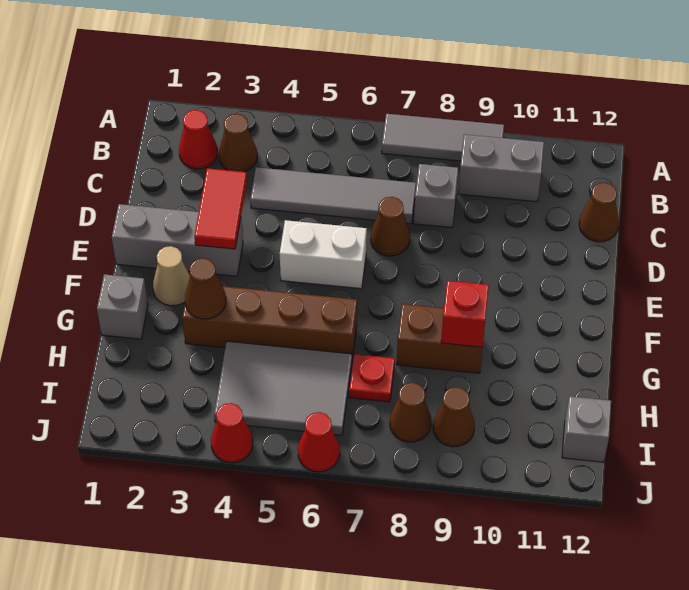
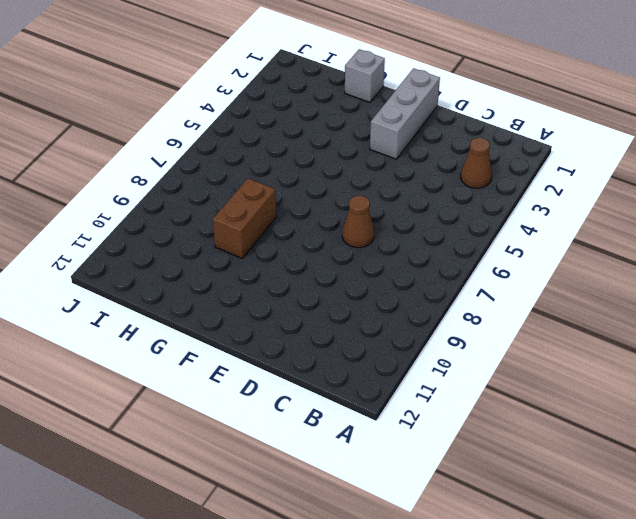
none -> grey 1x3 tile [382,114,504,161]
none -> red 1x1 cone [179,110,217,169]
none -> grey 1x2 brick [458,134,544,202]

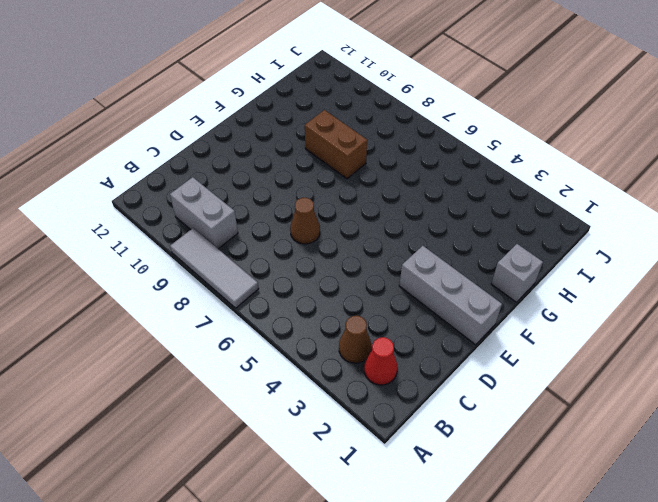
none -> grey 1x4 tile [250,167,416,224]
none -> grey 1x1 brick [414,164,458,228]
none -> brown 1x1 cone [579,183,619,242]

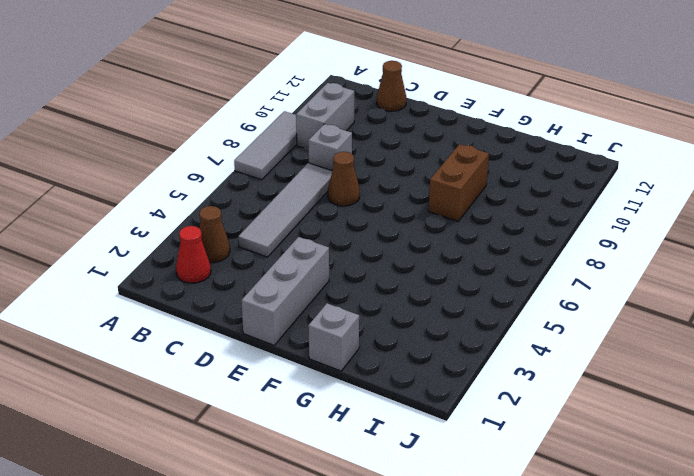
none -> white 1x2 brick [280,220,367,289]
none -> tan 1x1 cone [153,246,190,306]
none -> brown 1x4 brick [182,286,357,358]

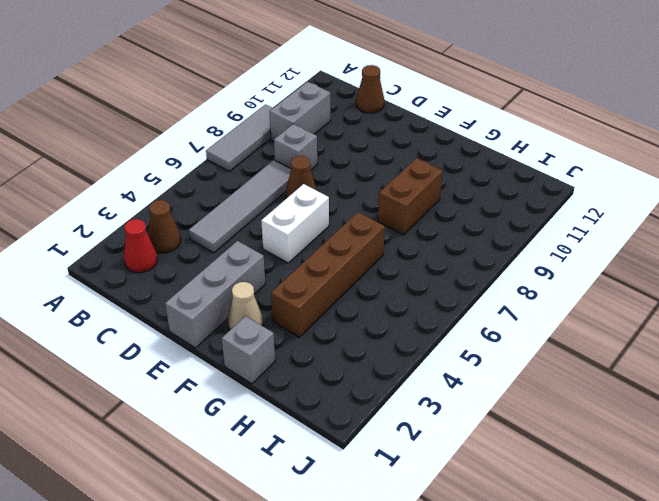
none -> grey 2x3 tile [214,341,352,435]
none -> red 1x1 plate [349,354,395,402]
none -> brown 1x1 cone [390,383,431,442]

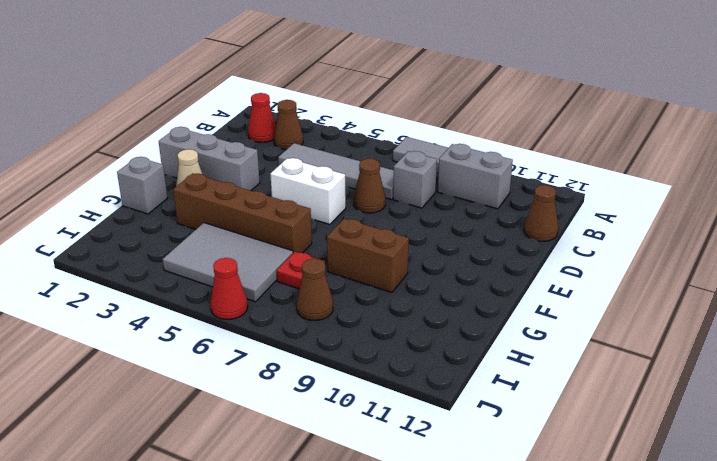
none -> brown 1x1 cone [433,387,475,447]
none -> grey 1x1 brick [562,396,611,462]
none -> red 1x1 cone [211,403,253,463]

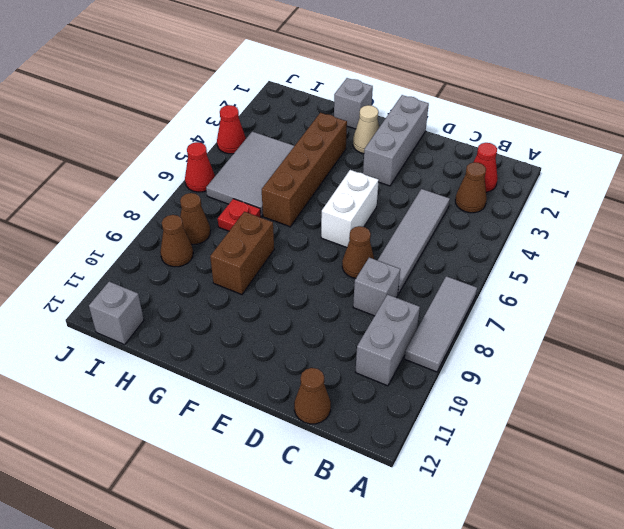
none -> red 1x2 tile [194,168,247,249]
none -> brown 1x1 cone [185,258,226,319]
none -> red 1x1 brick [441,281,489,347]

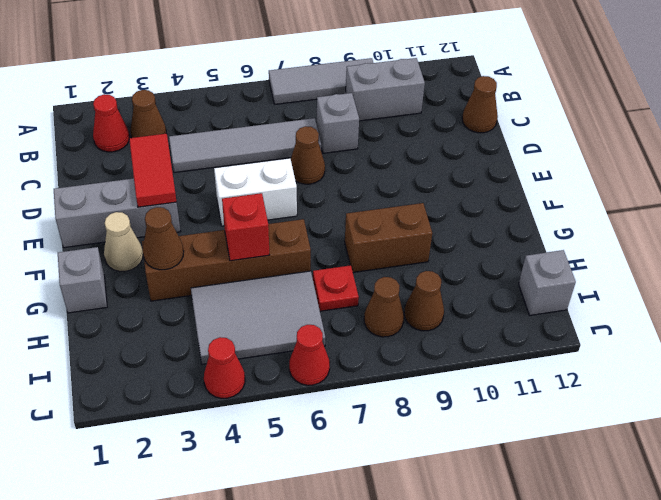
red 1x1 brick [222,193,269,261] -> red 1x1 brick moved to [441,281,489,347]

